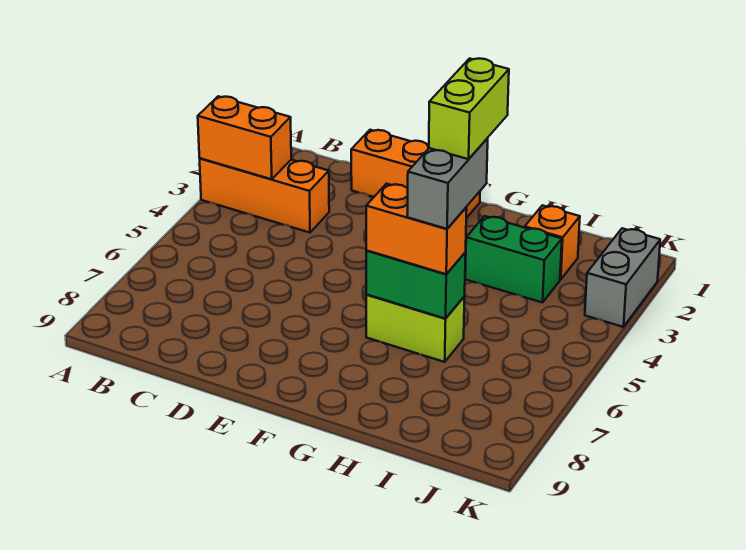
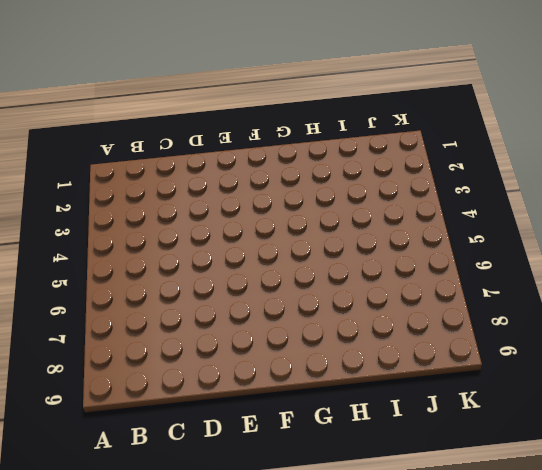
none -> orange 1x3 brick [200,158,329,233]
none -> orange 1x3 brick [351,130,480,218]

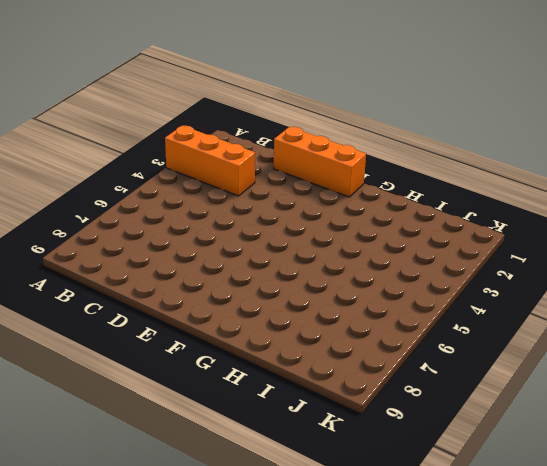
none -> lime 1x2 brick [366,295,465,362]
none -> green 1x2 brick [465,216,562,303]

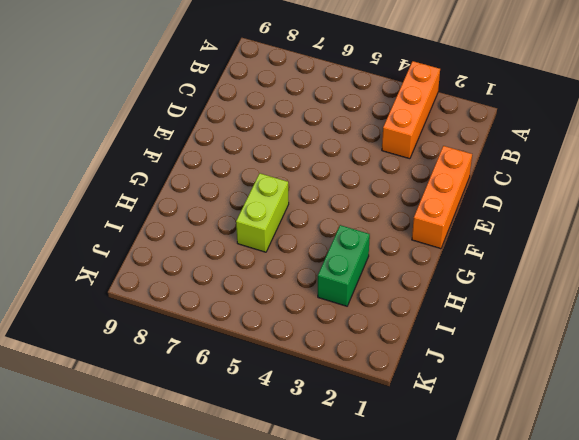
none -> orange 1x1 brick [525,205,580,280]
none -> grey 1x2 brick [585,228,660,327]

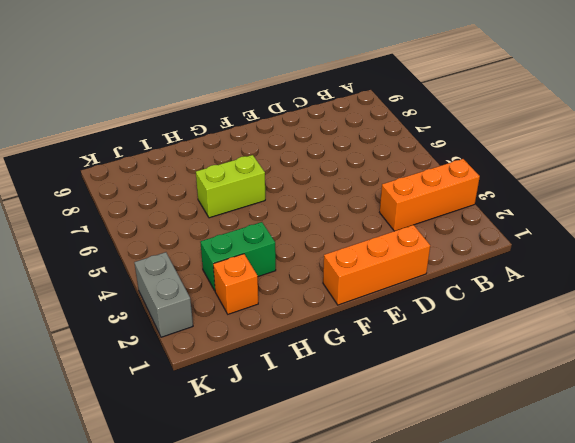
none -> orange 1x2 brick [198,96,291,179]
none -> green 1x2 brick [366,251,466,319]

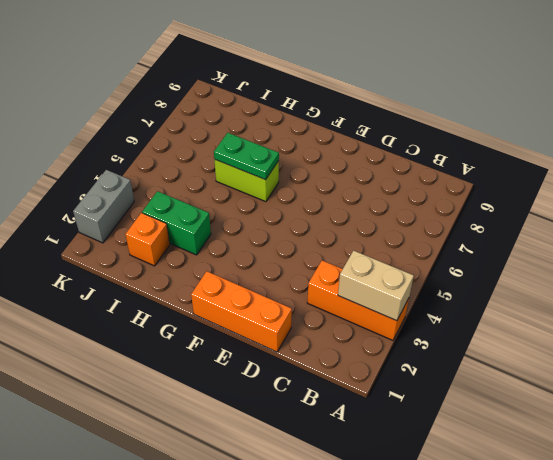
tan 1x2 brick [338,251,414,321] -> orange 1x2 brick [198,96,291,179]
green 1x2 plate [214,133,279,180] -> green 1x2 brick [366,251,466,319]
none -> orange 1x2 brick [366,184,467,274]
none -> grey 1x2 brick [407,138,488,229]

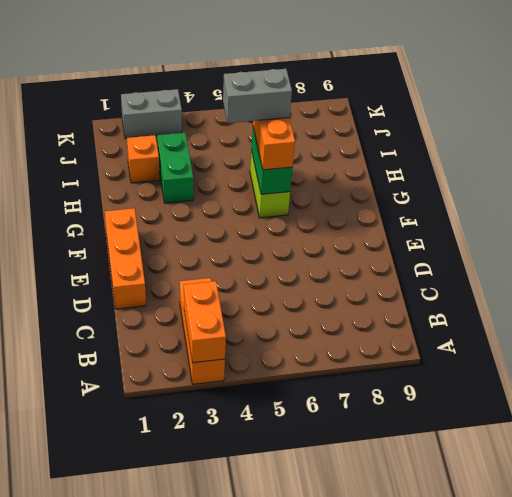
none -> lime 1x2 brick [429,58,509,159]

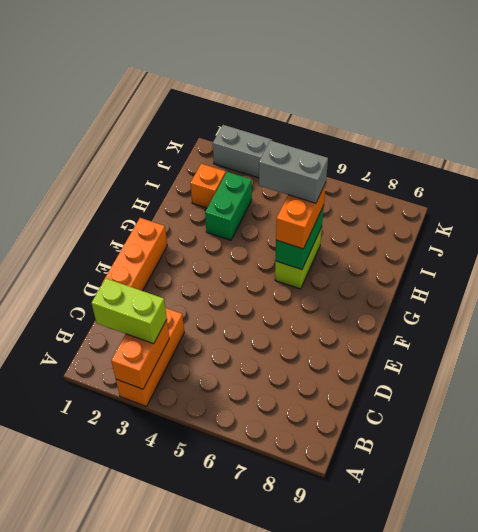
lime 1x2 brick [92,278,167,344] -> lime 1x2 brick moved to [429,58,509,159]

